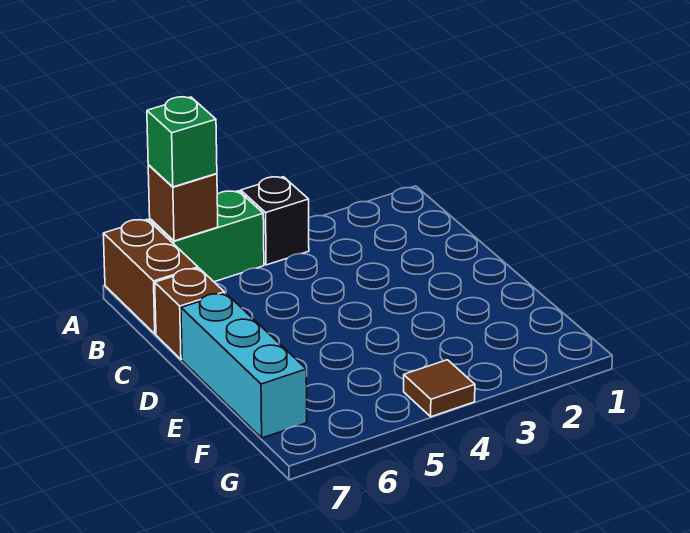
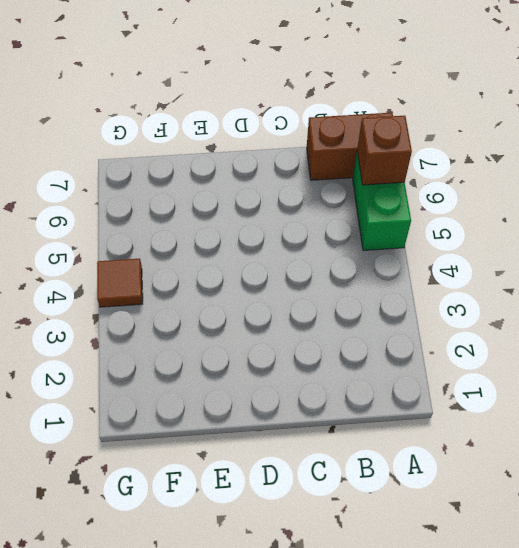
none -> black 1x1 brick [241,177,309,265]
none -> brown 1x1 brick [155,268,224,359]

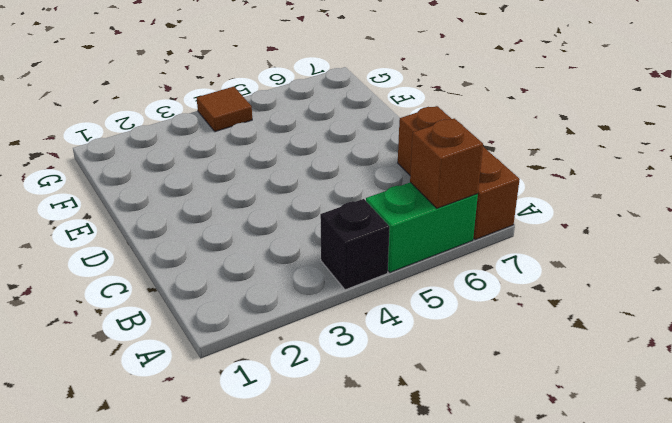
none -> cyan 1x3 brick [181,293,307,438]
none -> green 1x1 brick [147,97,217,187]

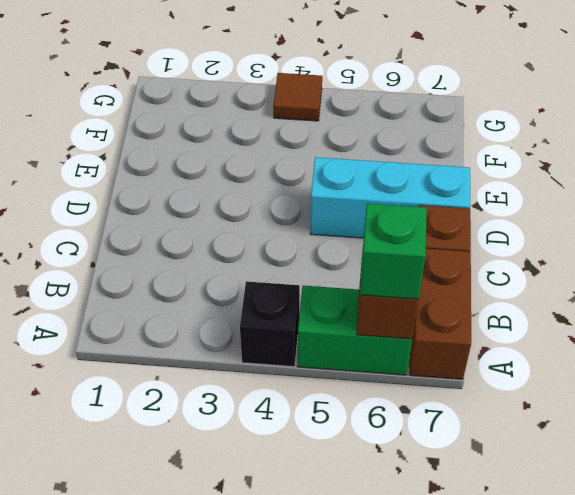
cyan 1x3 brick [310,157,470,238] -> cyan 1x3 brick turned to [181,293,307,438]

